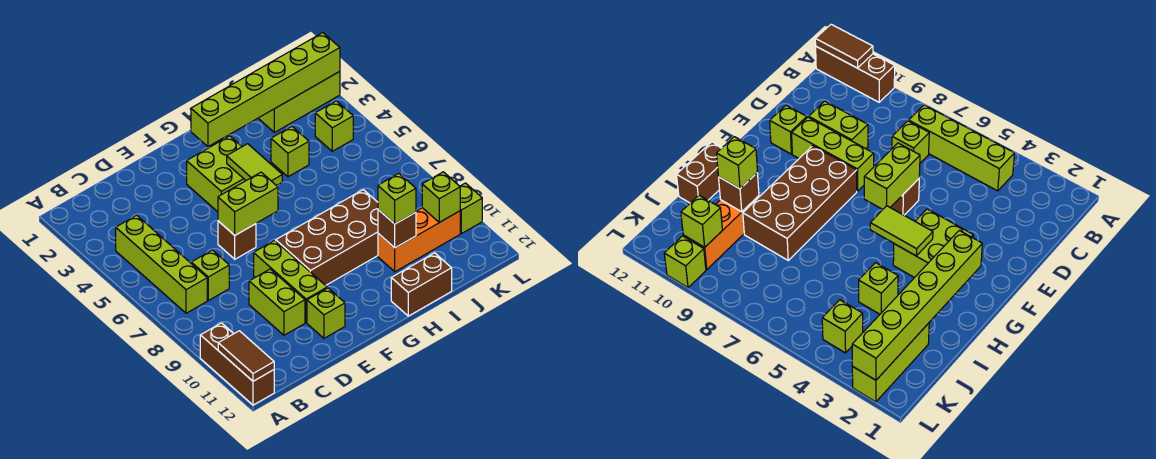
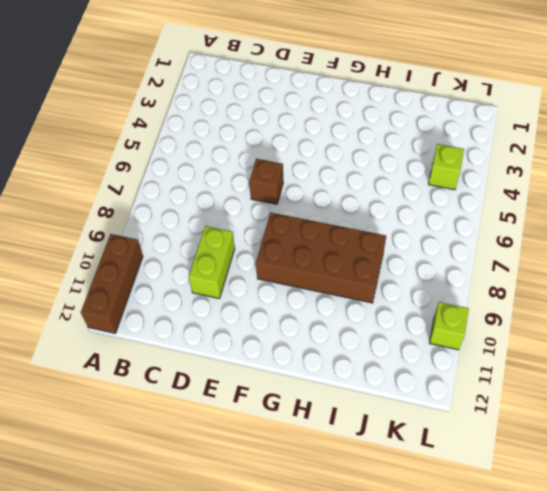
none -> lime 1x4 brick [116,215,207,313]
none -> lime 1x1 brick [191,250,229,300]
none -> lime 1x3 brick [254,241,327,323]

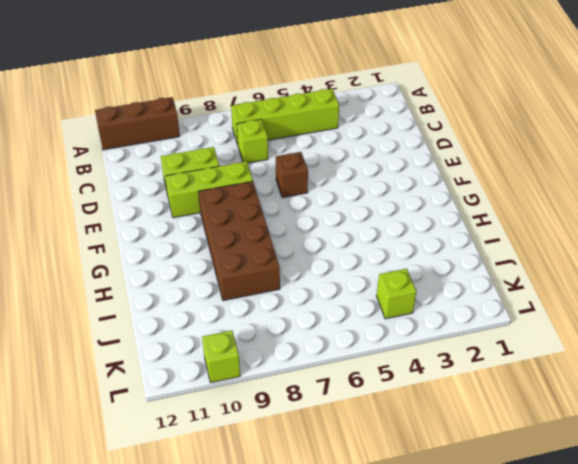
none -> lime 1x1 brick [307,288,345,338]
none -> lime 2x2 brick [187,136,246,212]
none -> brown 1x2 brick [391,253,452,316]

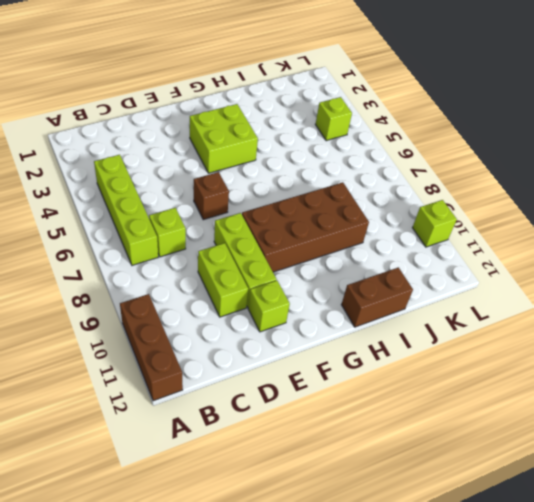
none -> lime 1x1 brick [271,126,309,177]
none -> orange 1x3 brick [378,208,460,272]
none -> lime 1x3 brick [258,72,340,132]

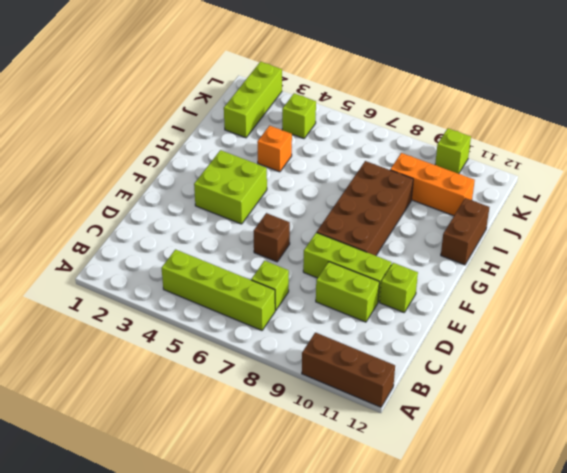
orange 1x1 brick [257,126,292,172] -> lime 1x1 brick [271,126,309,177]
orange 1x3 brick [390,153,475,216] -> orange 1x3 brick turned to [378,208,460,272]
none -> brown 1x2 tile [218,331,274,381]
none -> lime 1x2 brick [218,172,278,235]
none -> lime 1x6 brick [191,33,340,147]

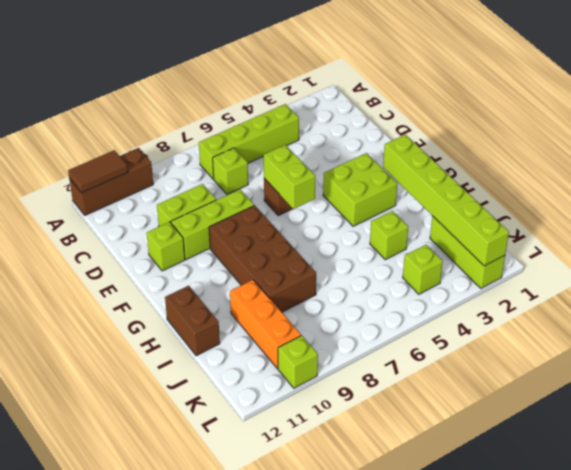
none -> lime 1x2 tile [227,144,282,186]
none -> brown 1x1 brick [378,210,416,248]
none -> lime 1x1 brick [422,172,460,222]

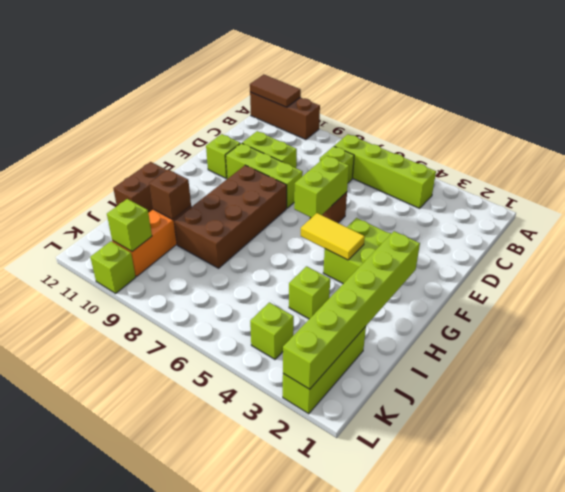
yellow 1x2 tile [301,213,365,260] -> lime 1x2 tile [227,144,282,186]
none -> lime 1x1 brick [378,174,416,224]

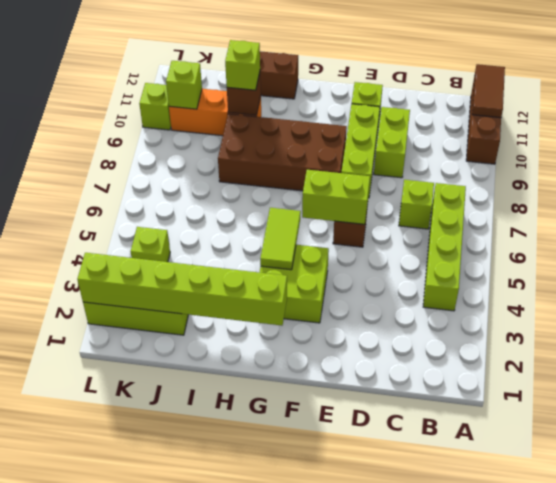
none -> lime 1x1 brick [271,126,309,177]

